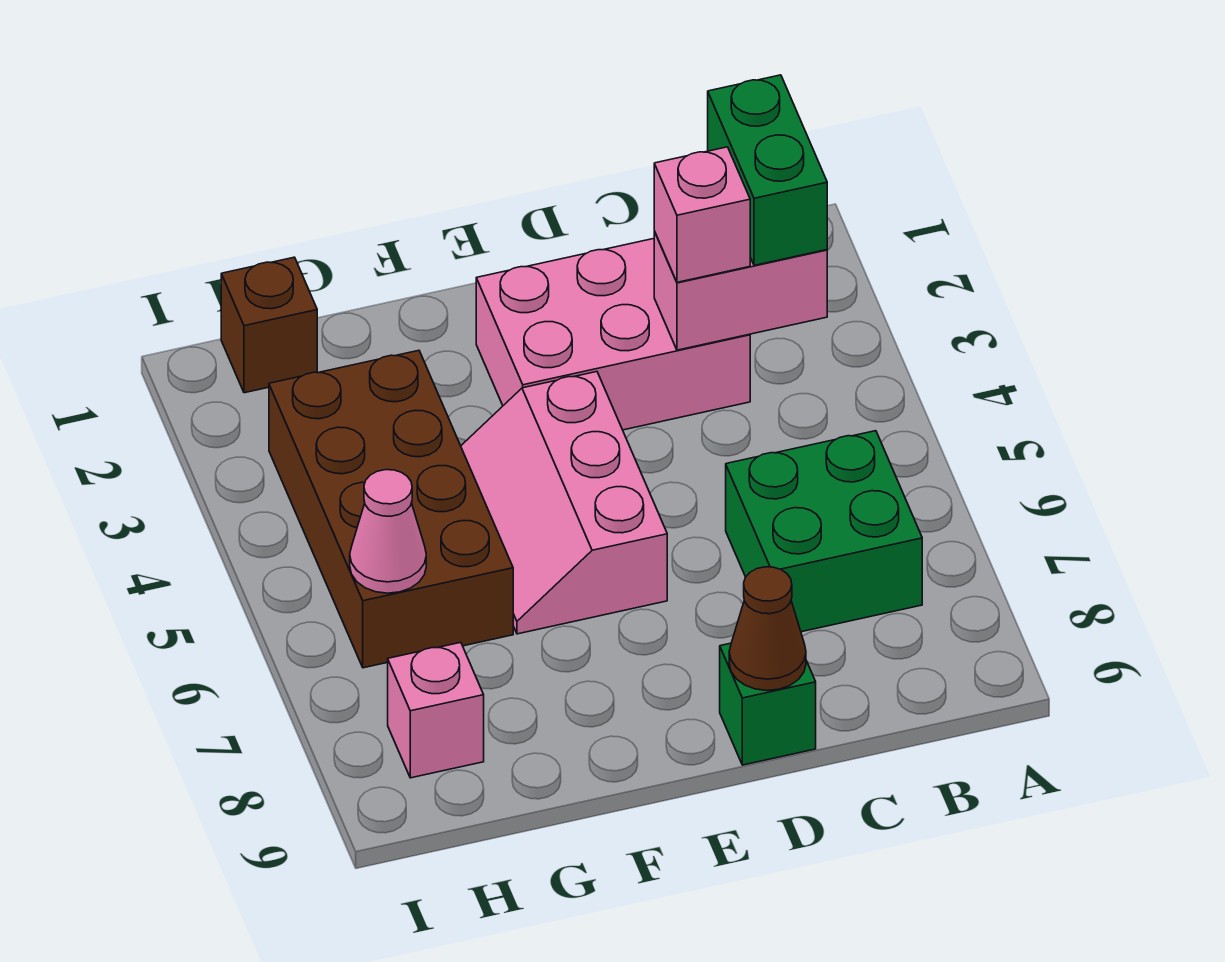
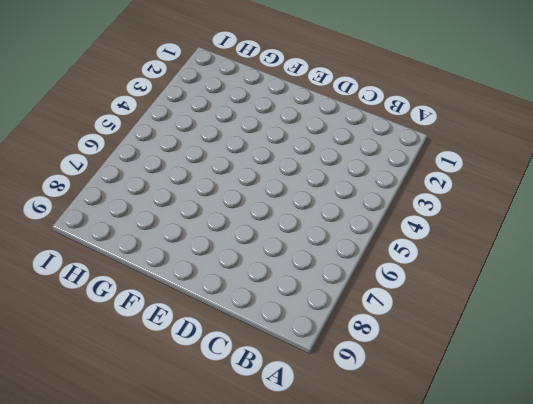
none -> green 2x2 brick [726,431,922,632]
none -> pink 2x3 brick [476,239,750,430]
none -> green 1x1 brick [720,643,816,765]

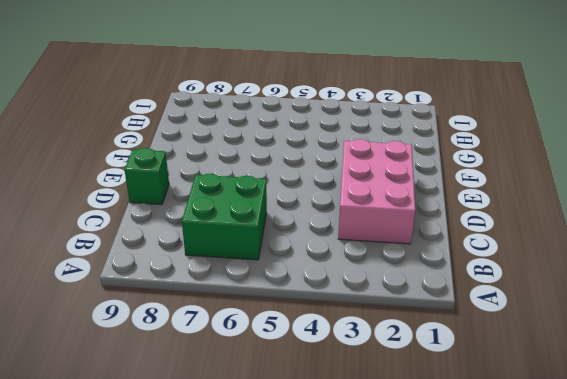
none -> pink 2x3 slope [461,372,667,634]
none -> brown 2x4 brick [269,350,513,668]
none -> brown 1x1 brick [221,257,317,393]

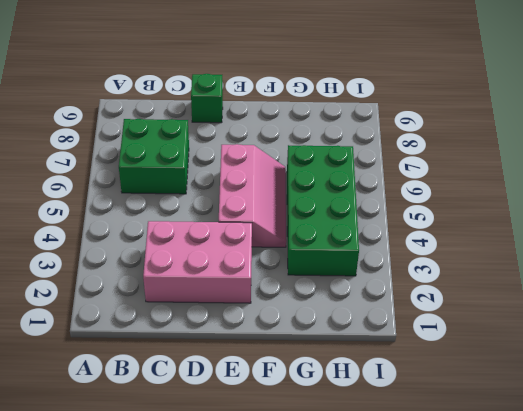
green 2x4 brick [287,145,359,276] -> brown 2x4 brick [269,350,513,668]
none -> brown 1x1 brick [221,257,317,393]
none -> pink 1x1 brick [388,642,484,778]
none -> pink 1x2 brick [654,231,827,350]

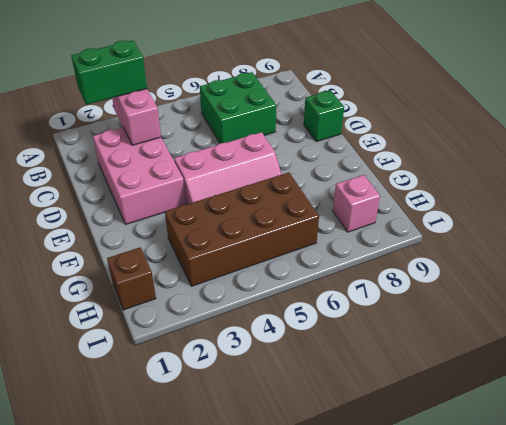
none -> brown 1x1 cone [729,567,806,691]
none -> pink 1x1 cone [350,470,426,593]
none -> pink 1x1 brick [654,147,750,282]

